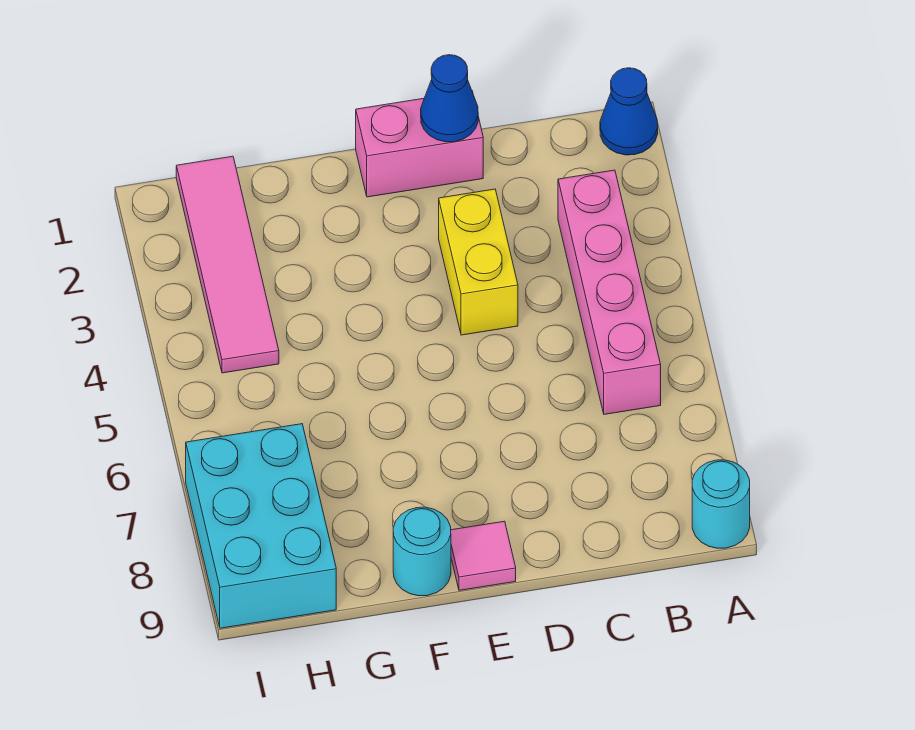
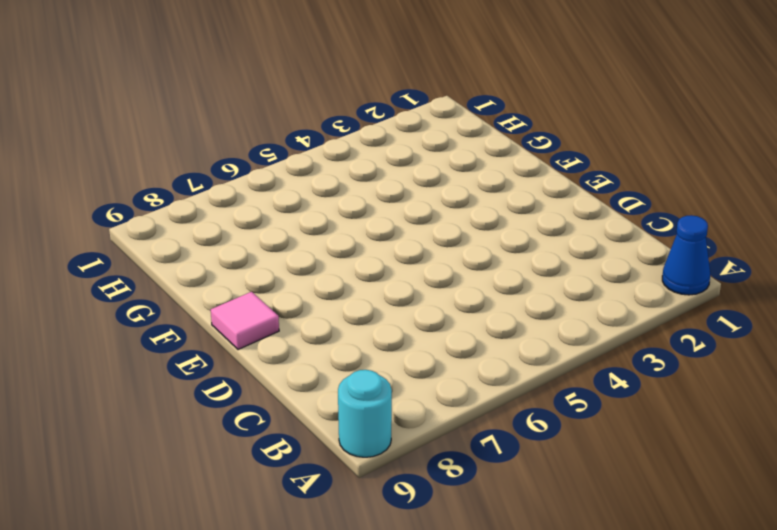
none -> pink 1x4 brick [558,170,661,414]
none -> pink 1x2 brick [356,91,483,197]

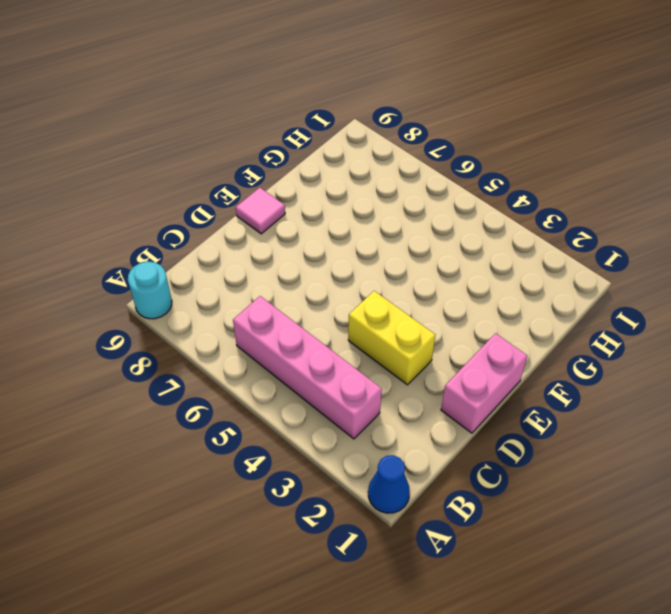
none -> cyan 1x1 round brick [393,507,451,596]
none -> pink 1x4 tile [176,156,279,373]

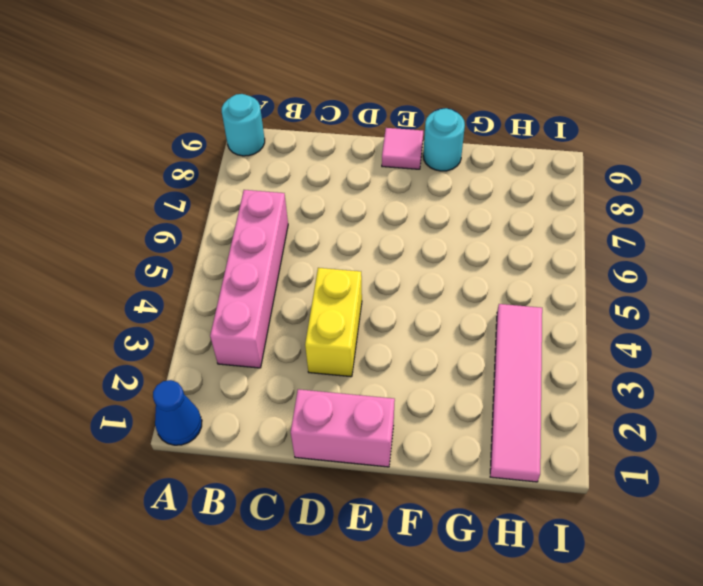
none -> cyan 2x3 brick [186,424,336,628]
none -> blue 1x1 cone [421,55,478,142]

